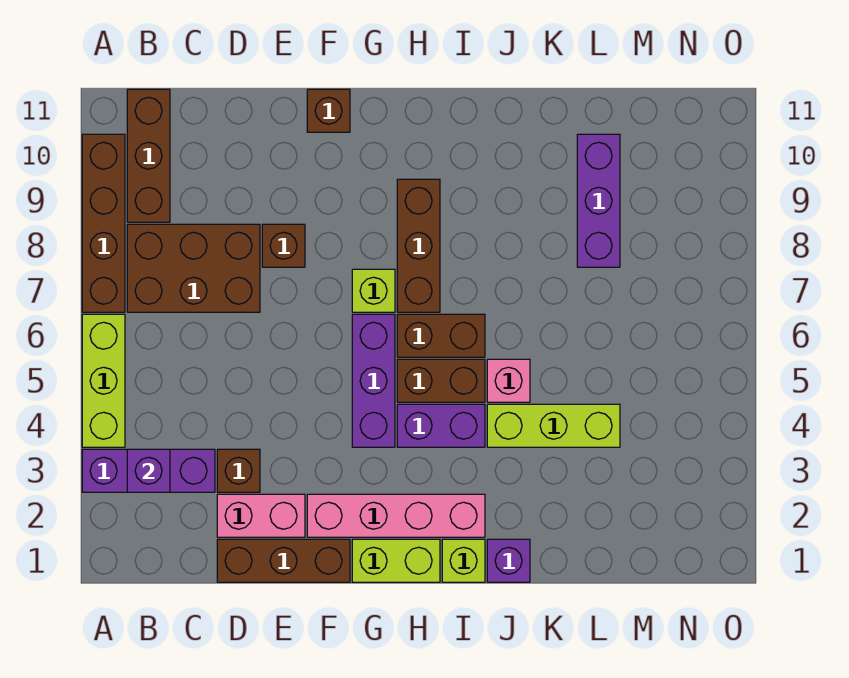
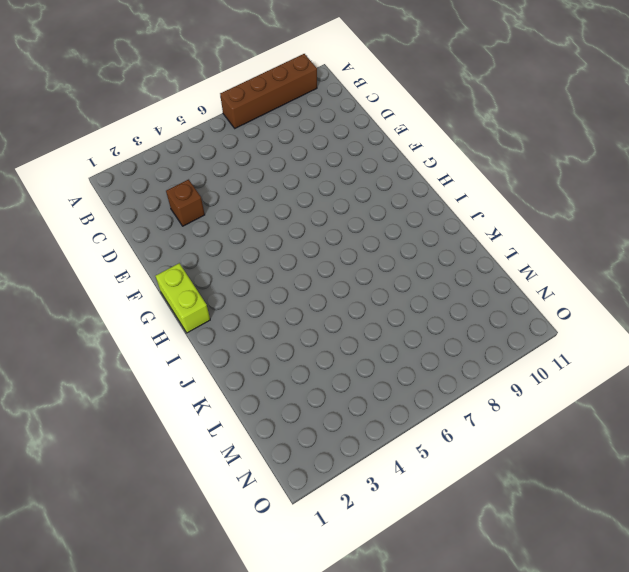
none -> purple 1x3 brick [82,449,215,492]
none -> lime 1x3 brick [82,314,125,447]
none -> brown 2x3 brick [127,224,260,312]

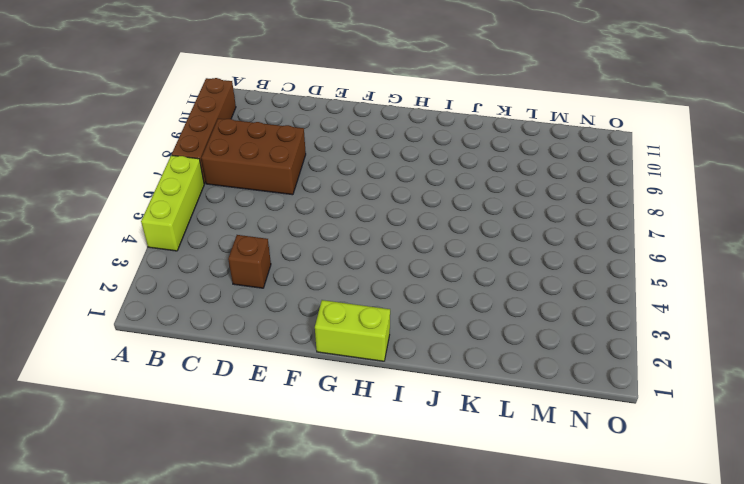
none -> purple 1x3 brick [82,449,215,492]
none -> brown 1x3 brick [127,89,170,222]
none -> brown 1x3 brick [217,539,350,582]

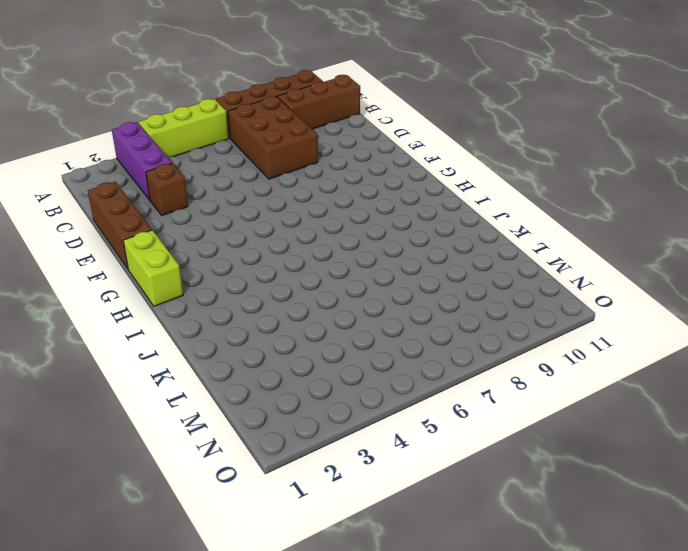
none -> pink 1x2 brick [217,494,305,537]
none -> brown 1x1 brick [262,224,305,267]
none -> pink 1x4 brick [307,494,485,537]

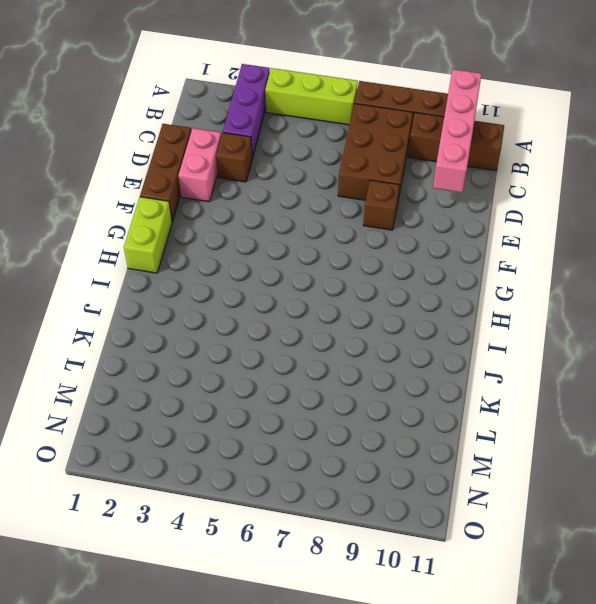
pink 1x4 brick [433,69,482,192] -> pink 1x4 brick moved to [307,494,485,537]
none -> brown 1x1 brick [307,89,350,132]
none -> purple 1x3 brick [352,314,395,447]
none -> lime 1x1 brick [352,269,395,312]

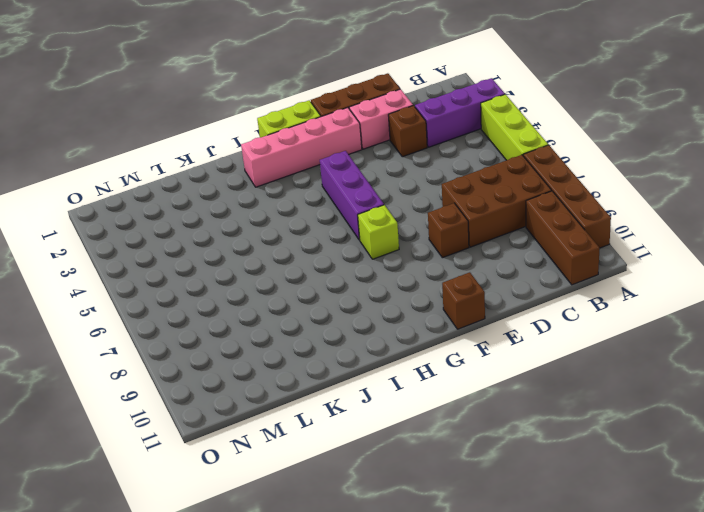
none -> purple 1x2 brick [397,404,485,447]
none -> brown 1x2 brick [397,359,485,402]
none -> brown 1x2 brick [397,314,485,357]

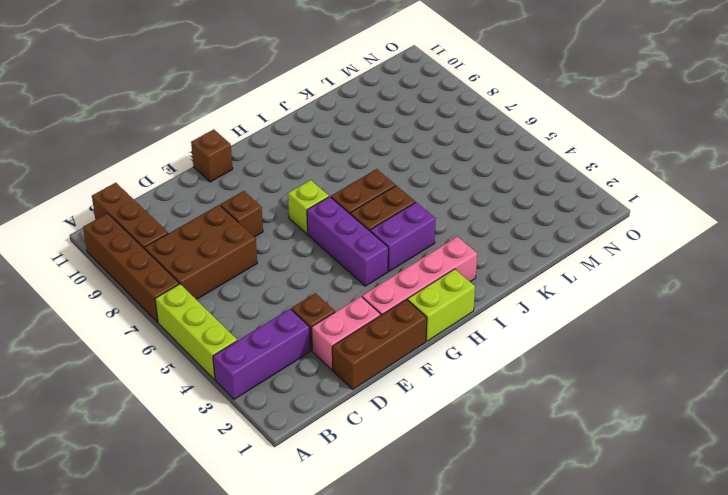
none -> brown 1x3 brick [397,179,440,312]
none -> lime 1x1 brick [442,539,485,582]
none -> purple 1x1 brick [487,539,530,582]

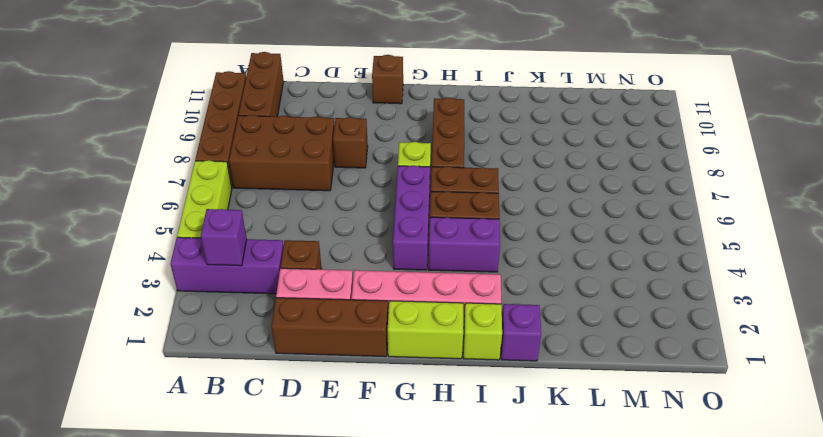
none -> lime 1x3 brick [487,404,620,447]
none -> pink 1x1 brick [487,359,530,402]
none -> purple 1x3 brick [577,134,620,267]

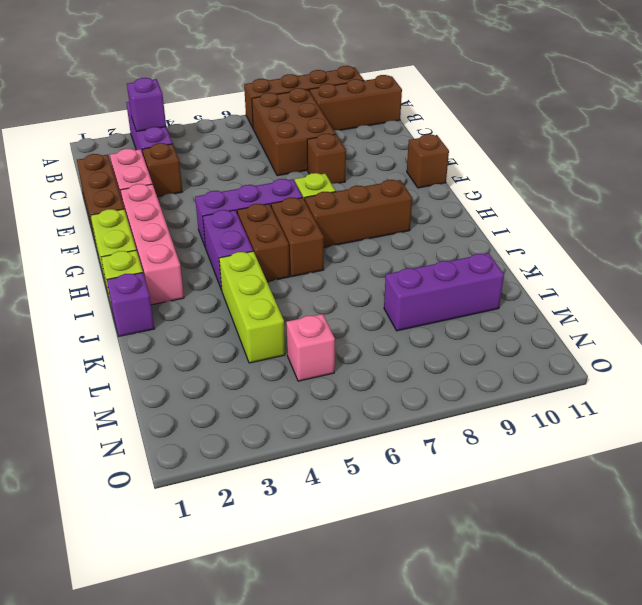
pink 1x1 brick [286,314,335,381] -> pink 1x1 brick moved to [487,359,530,402]
none -> lime 1x3 brick [82,314,125,447]

